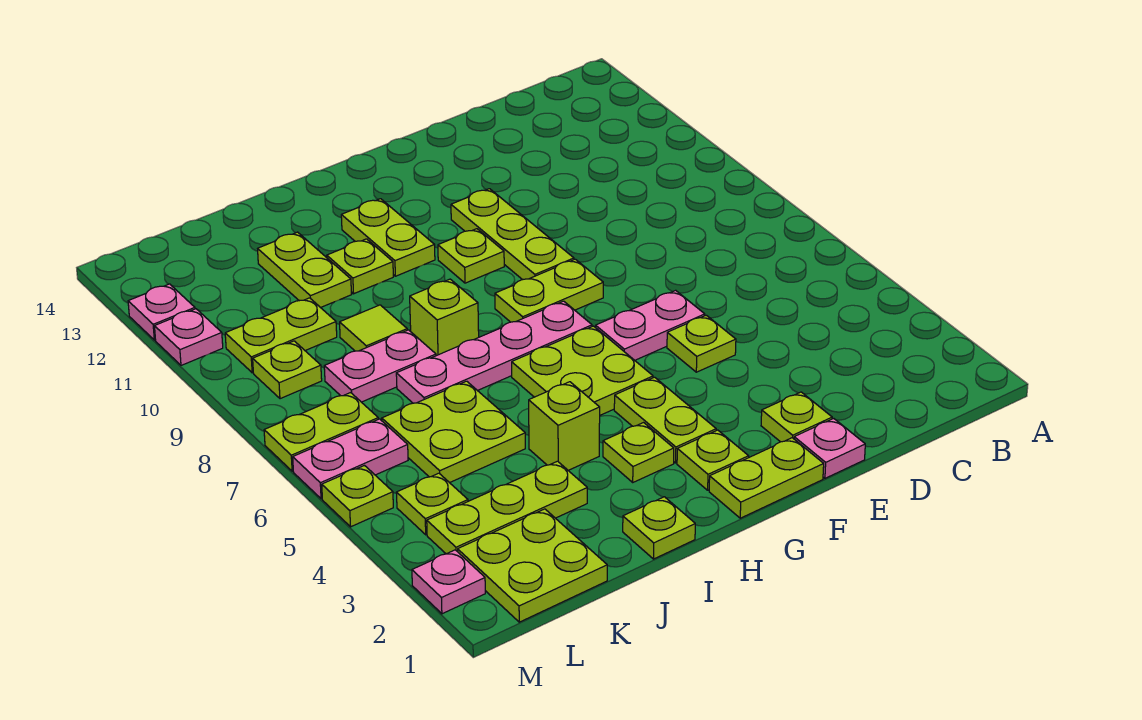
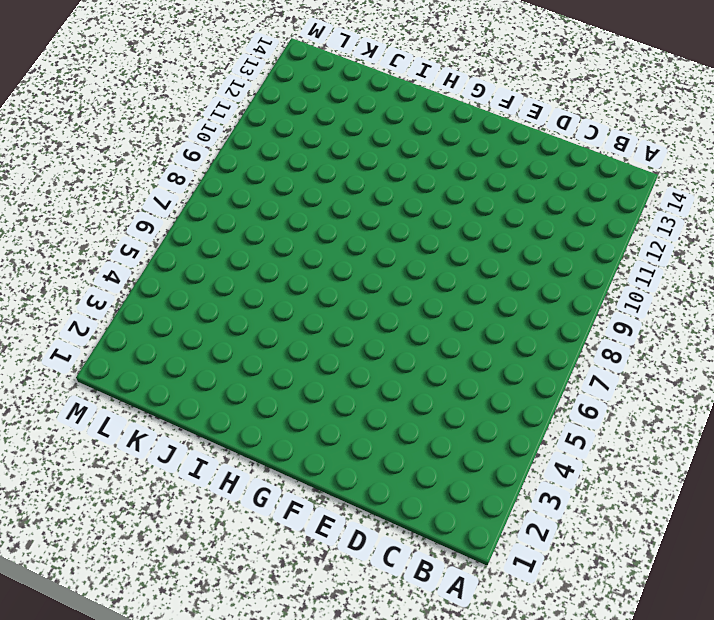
none -> pink 1x1 plate [794,419,865,478]
none -> lime 1x1 plate [761,392,832,442]
none -> lime 1x1 plate [667,315,736,372]
none -> pink 1x2 plate [596,290,705,360]

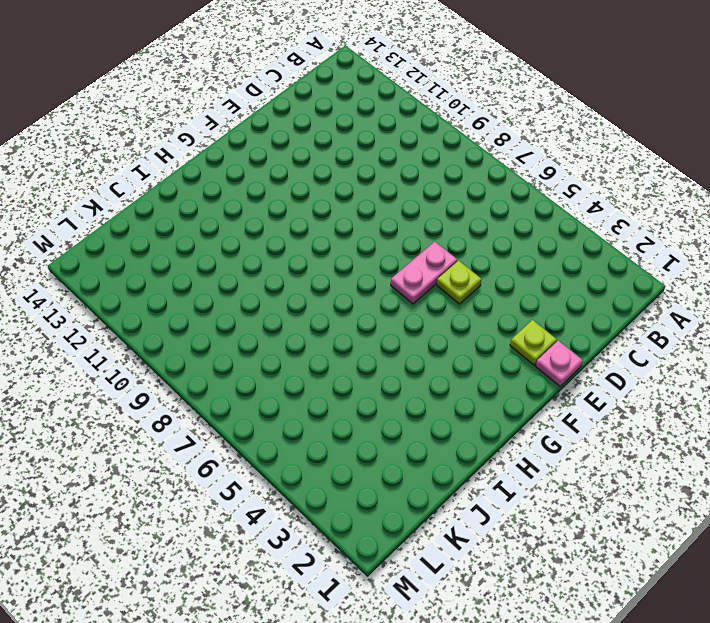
none -> lime 1x2 plate [709,438,824,518]
none -> lime 1x2 plate [495,259,603,322]
none -> lime 1x3 plate [451,189,574,280]
none -> lime 1x1 plate [677,430,749,490]

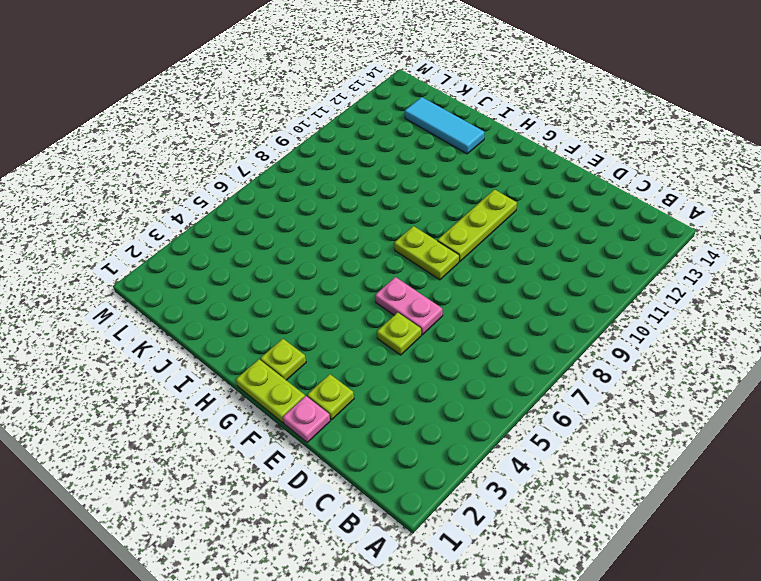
cyan 1x3 tile [405,97,484,154] -> none
none -> lime 1x2 plate [614,377,716,463]
none -> lime 2x2 plate [512,326,653,415]
none -> pink 1x4 plate [396,301,592,403]
none -> lime 1x1 plate [438,229,504,283]

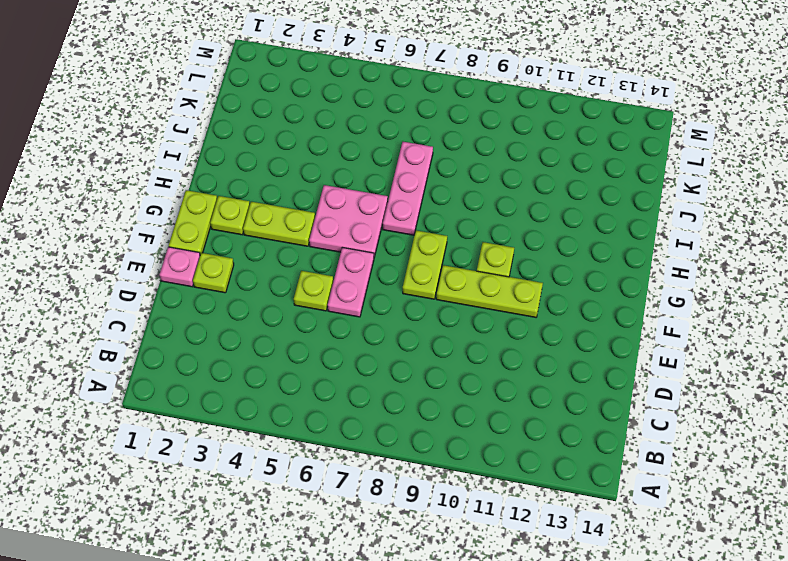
pink 2x2 plate [309,185,388,257] -> lime 2x2 plate [512,326,653,415]
pink 1x3 plate [383,142,433,235] -> pink 1x4 plate [396,301,592,403]
none -> lime 1x1 plate [603,423,674,482]
none -> lime 1x2 plate [341,199,435,276]
none -> lime 1x1 plate [623,497,695,559]
none -> lime 1x1 brick [529,382,600,470]

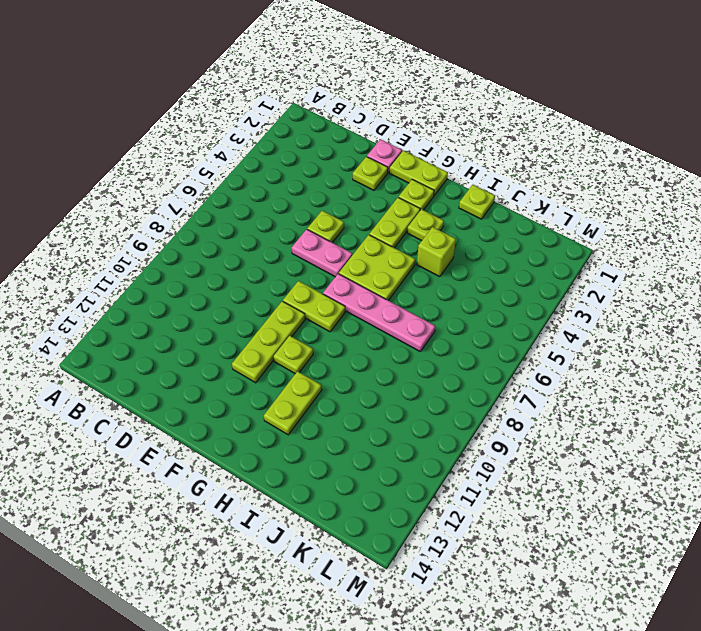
none -> lime 1x1 brick [410,279,479,356]
none -> lime 1x1 plate [327,239,393,294]
none -> lime 1x3 plate [427,461,587,554]
none -> lime 2x2 plate [382,381,525,483]

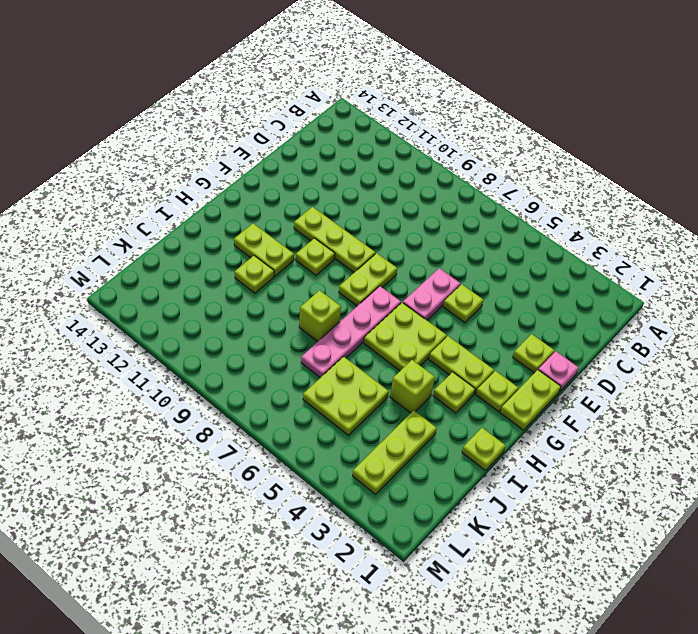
none -> pink 1x2 plate [324,330,436,402]
none -> lime 1x1 tile [340,305,407,351]
none -> lime 1x2 plate [258,232,351,308]
none -> lime 2x2 plate [458,509,607,622]

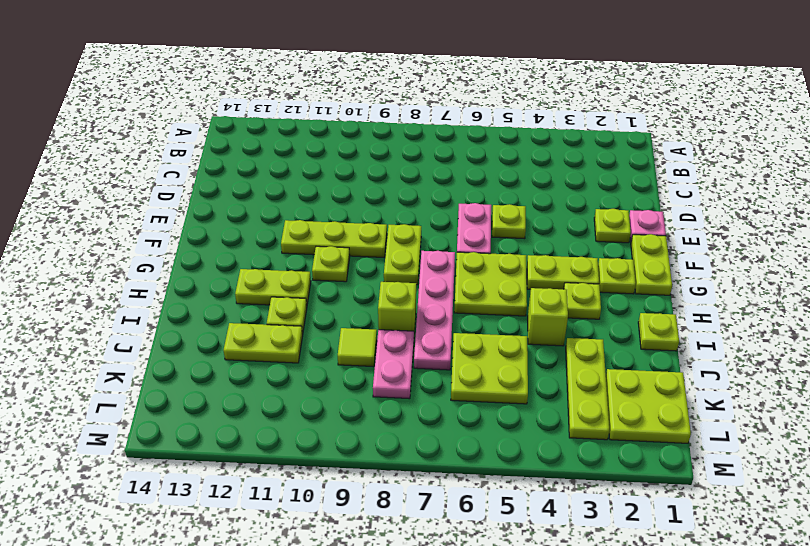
none -> lime 1x2 plate [225,298,337,373]
none -> lime 1x1 plate [397,473,468,535]
none -> pink 1x2 plate [293,419,408,499]
none -> lime 1x2 plate [264,393,378,471]

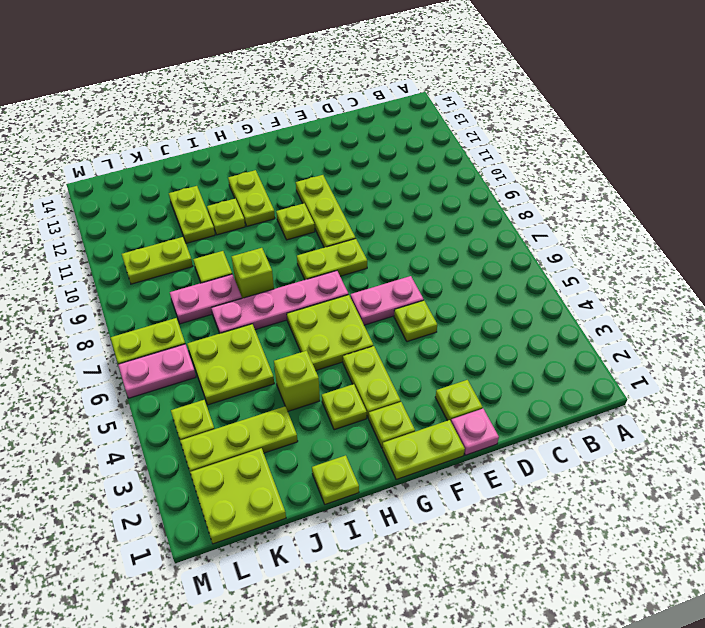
none -> lime 1x1 plate [253,341,322,399]
none -> pink 1x1 plate [412,550,485,614]
none -> lime 1x1 plate [322,466,393,527]
none -> pink 1x1 plate [155,309,223,365]

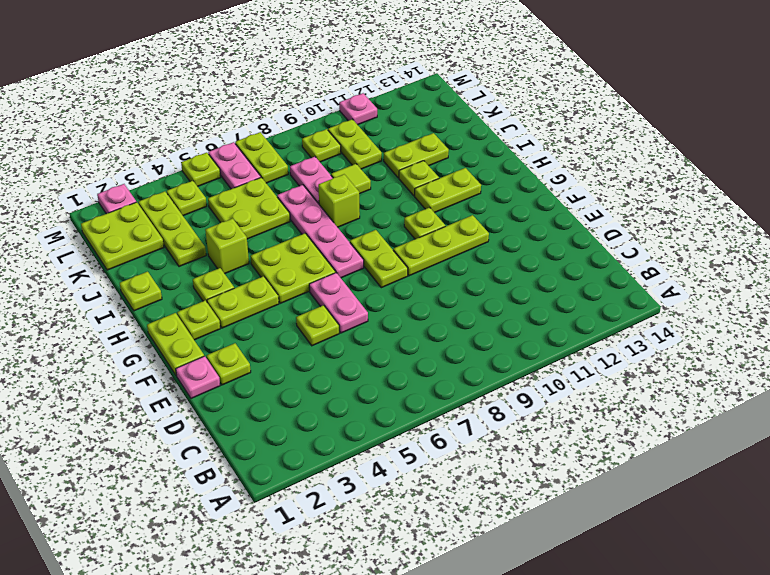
none -> pink 1x1 plate [128,284,195,340]

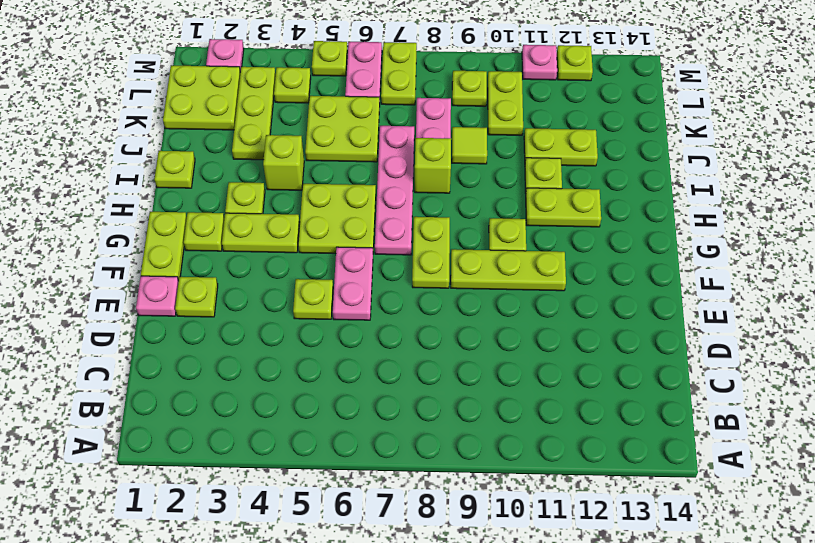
lime 1x1 plate [557,45,593,81] -> pink 1x1 plate [128,284,195,340]

